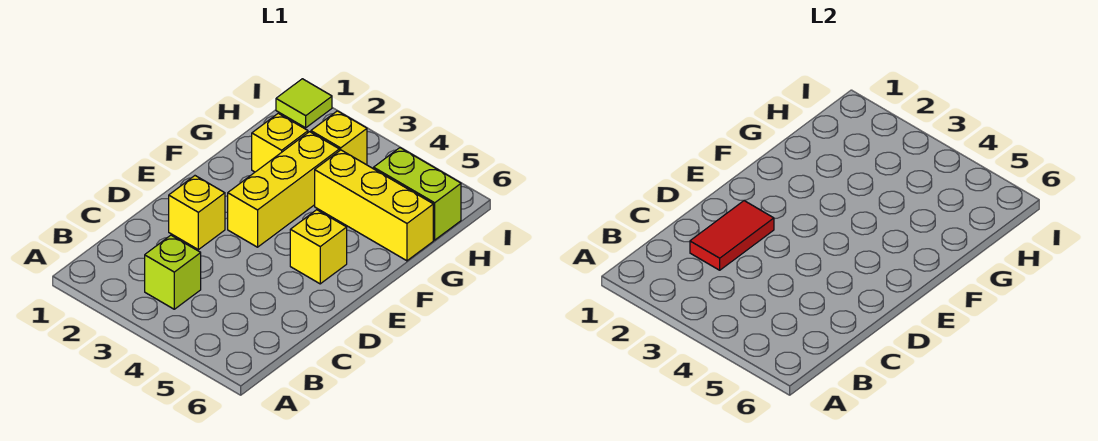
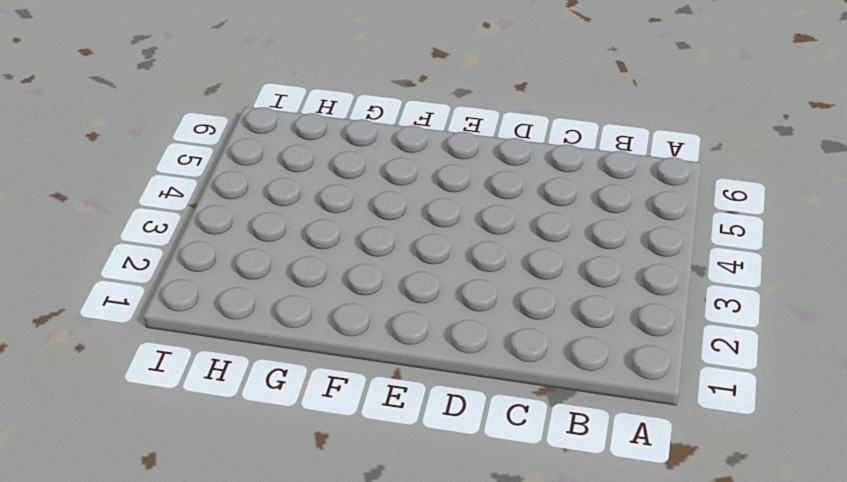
none -> lime 1x1 brick [145,235,201,309]
none -> yellow 1x1 brick [169,176,225,250]

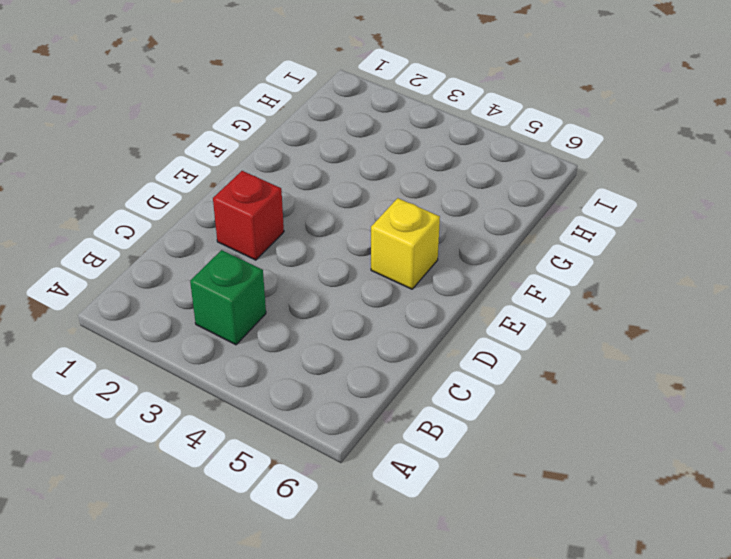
green 1x1 brick [190,250,266,345] -> lime 1x1 brick [145,235,201,309]
red 1x1 brick [213,171,284,260] -> yellow 1x1 brick [169,176,225,250]
none -> yellow 1x3 brick [228,132,339,247]
none -> yellow 1x1 brick [252,113,308,172]

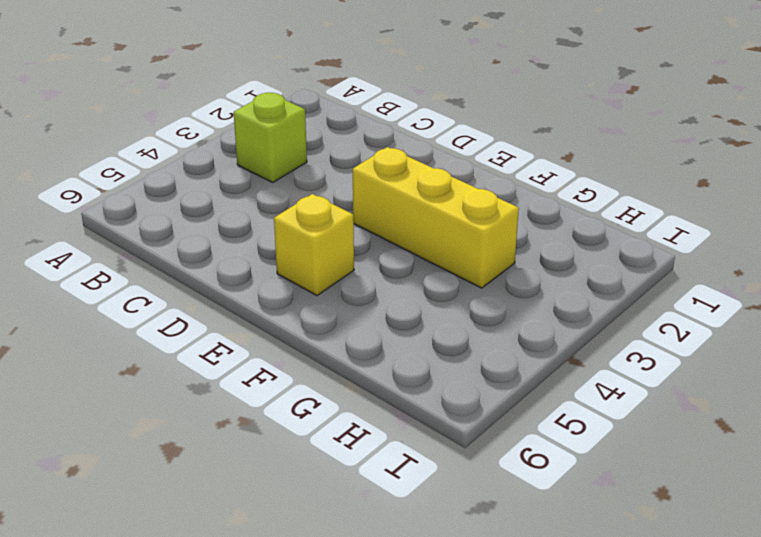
none -> yellow 1x1 brick [169,176,225,250]
none -> yellow 1x1 brick [252,113,308,172]

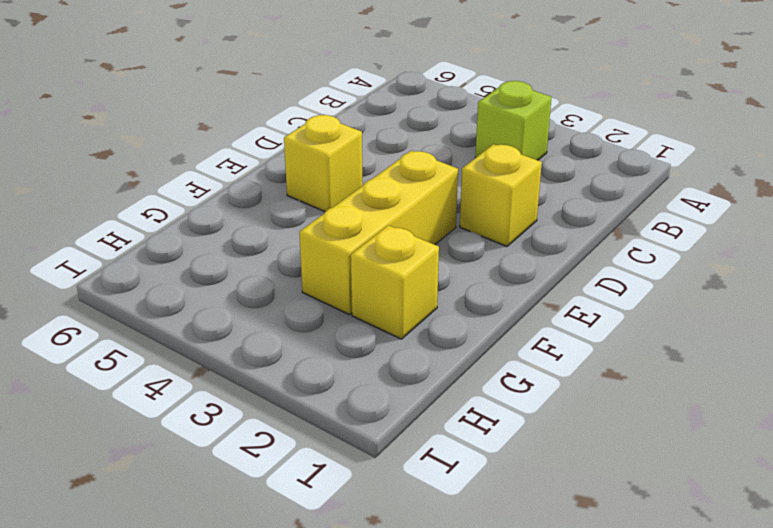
none -> yellow 1x3 brick [315,150,433,261]
none -> yellow 1x1 brick [311,111,367,165]

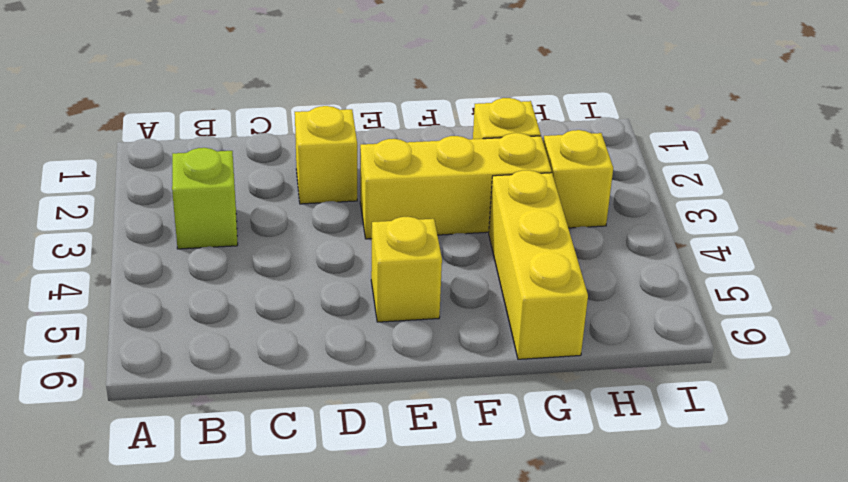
none -> lime 1x2 brick [374,148,461,240]
none -> lime 1x1 tile [276,79,332,128]

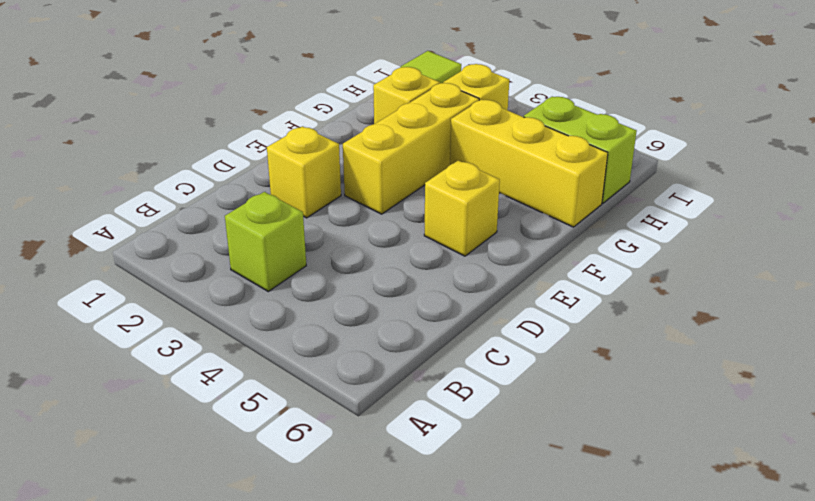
none -> red 1x2 tile [690,201,774,270]

